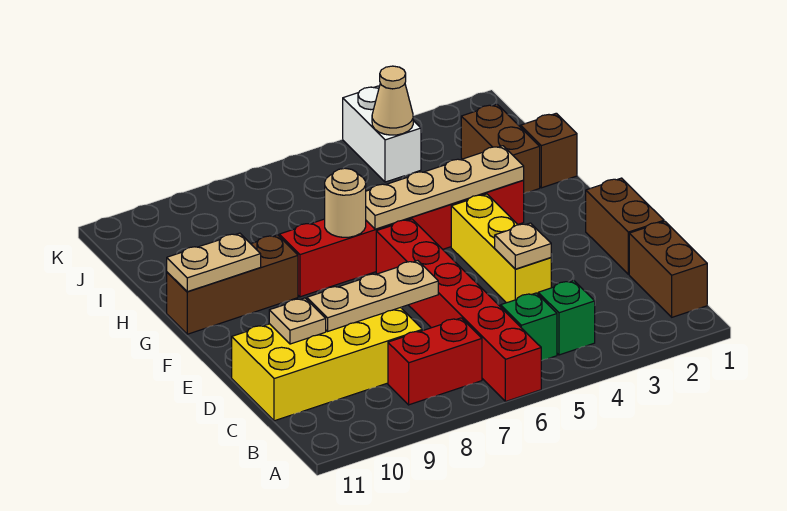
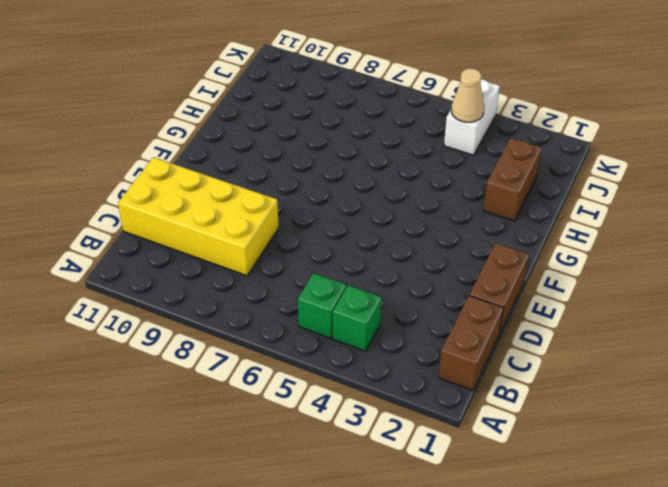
none -> red 1x6 brick [376,219,541,402]
none -> red 1x2 brick [388,318,482,405]
none -> yellow 1x3 brick [451,194,551,303]

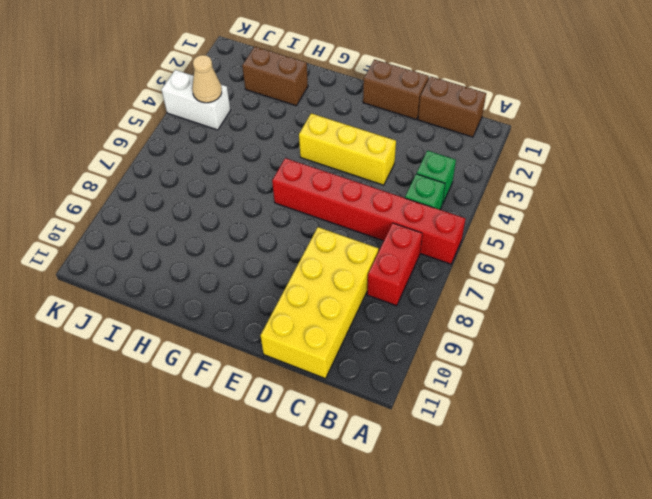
none -> red 1x6 brick [279,181,524,297]
none -> brown 1x3 brick [167,235,298,334]
none -> brown 1x1 brick [521,113,577,188]

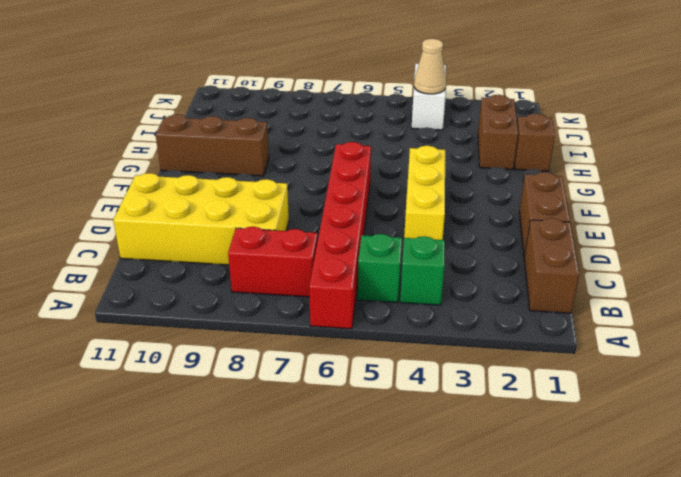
none -> red 1x6 brick [279,181,524,297]
none -> tan 1x1 plate [495,223,551,269]
none -> tan 1x3 plate [307,261,438,331]

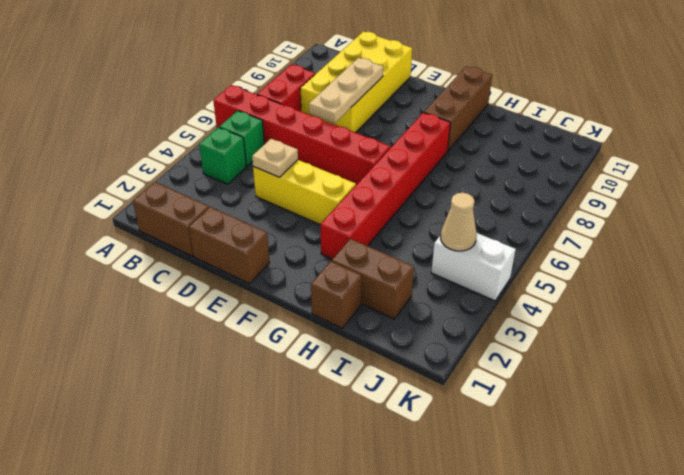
none -> tan 1x1 plate [269,298,326,344]
none -> tan 1x4 plate [366,146,524,229]
none -> tan 1x1 round brick [325,168,366,237]

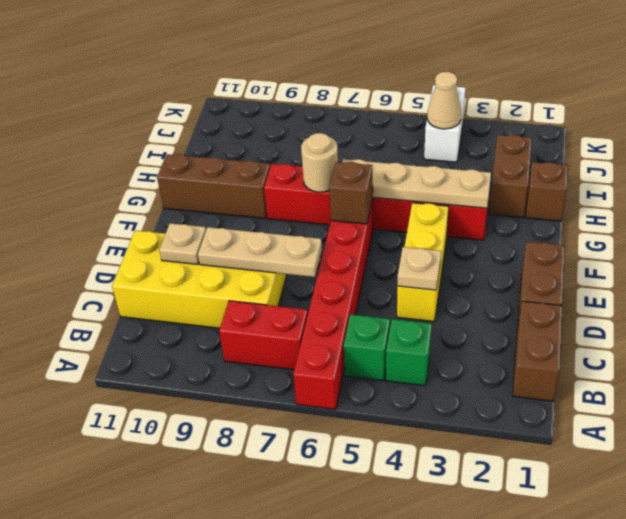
brown 1x1 brick [329,162,373,224] -> none
none -> tan 1x2 plate [167,233,261,292]

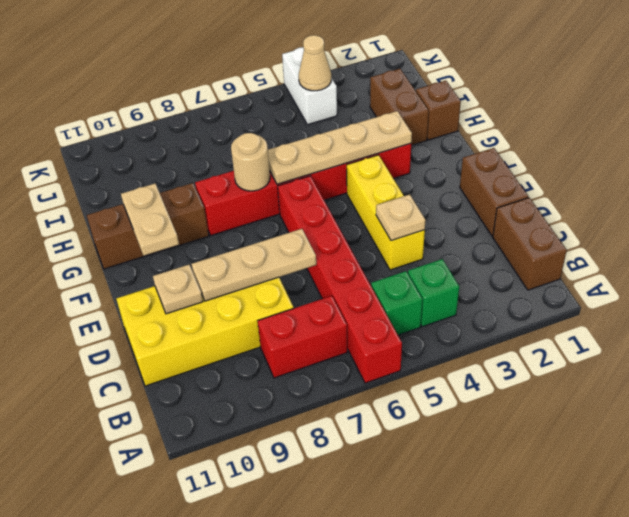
tan 1x2 plate [121,183,179,256] -> tan 1x2 plate turned to [167,233,261,292]

